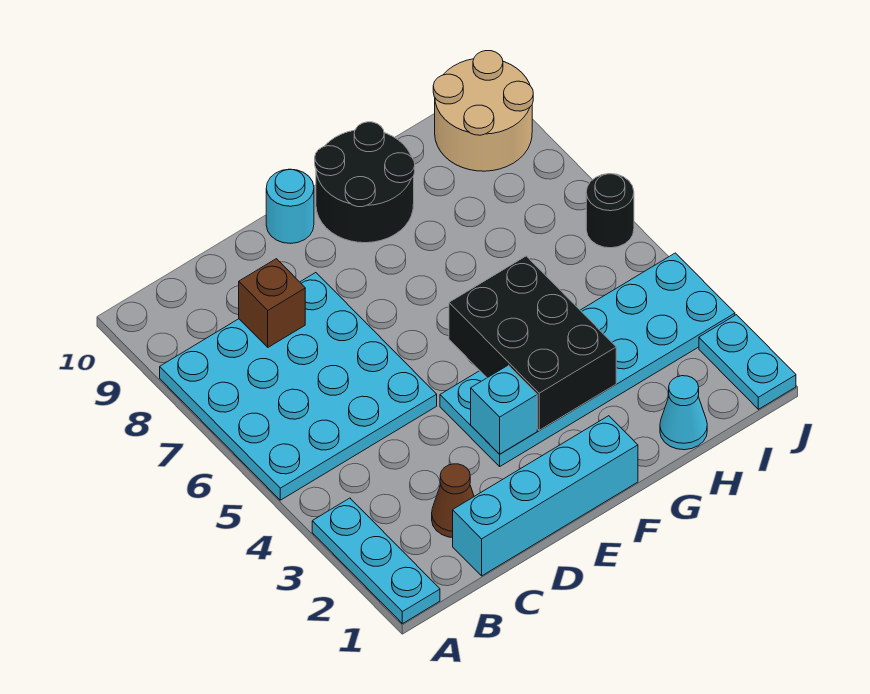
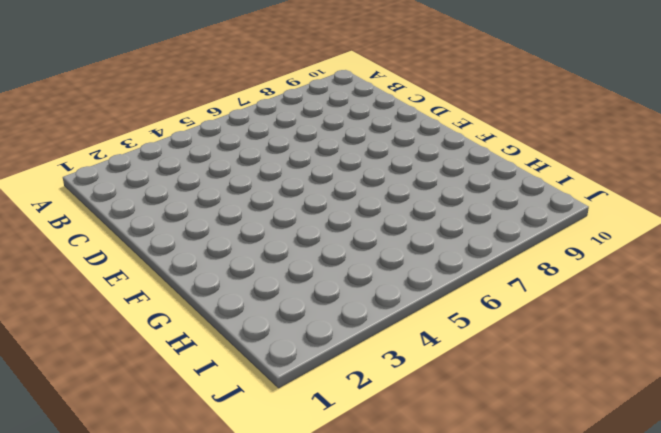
none -> cyan 1x3 plate [312,498,440,624]
none -> cyan 4x4 plate [160,273,437,500]
none -> cyan 1x4 brick [453,416,638,576]

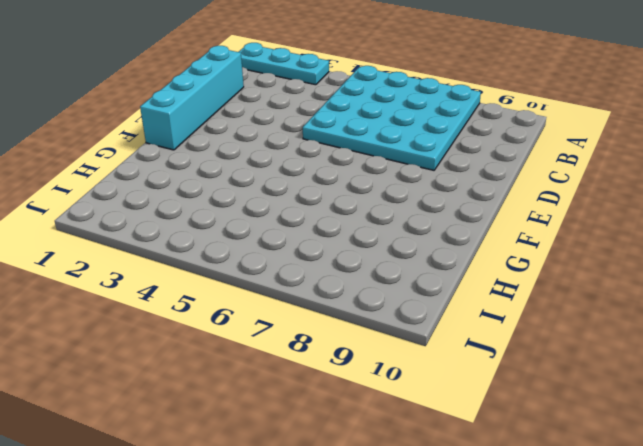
none -> brown 1x1 cone [432,464,474,538]
none -> cyan 2x6 plate [440,253,735,466]
none -> cyan 1x1 round brick [266,169,314,243]

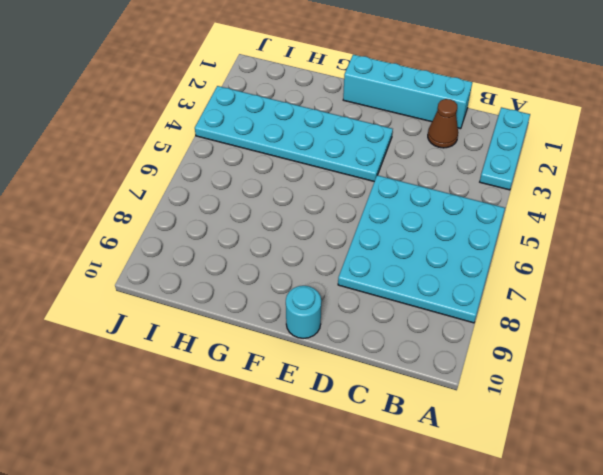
none -> black 2x2 round brick [315,122,415,243]
none -> cyan 1x1 cone [660,376,707,450]
none -> tan 2x2 round brick [433,51,533,171]

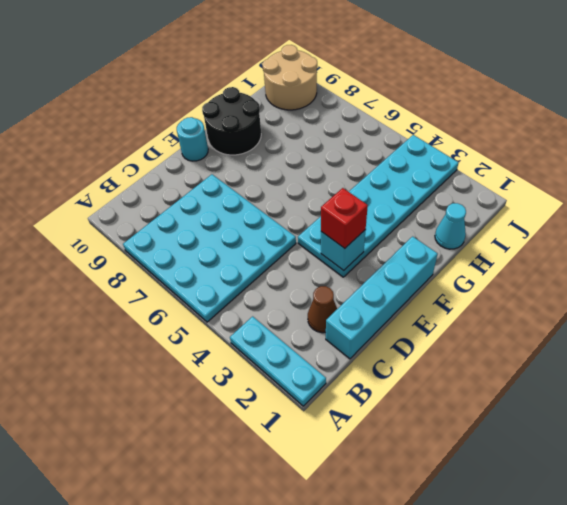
red 1x1 brick [321,188,368,248] -> none
none -> cyan 1x2 plate [699,315,796,409]
none -> black 1x1 round brick [586,174,634,248]
none -> brown 1x1 brick [239,259,305,347]

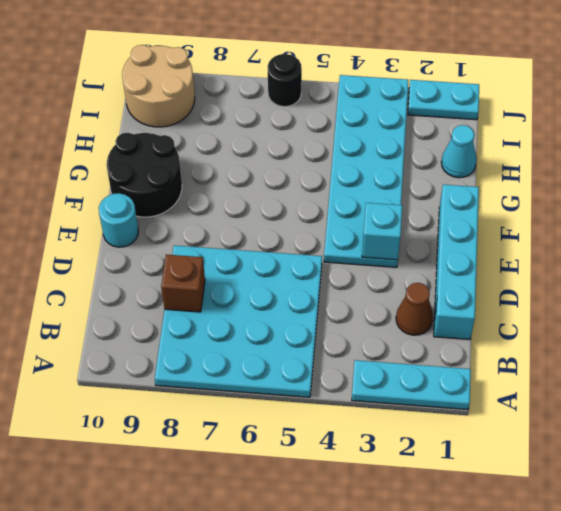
none -> black 2x3 brick [449,256,616,430]

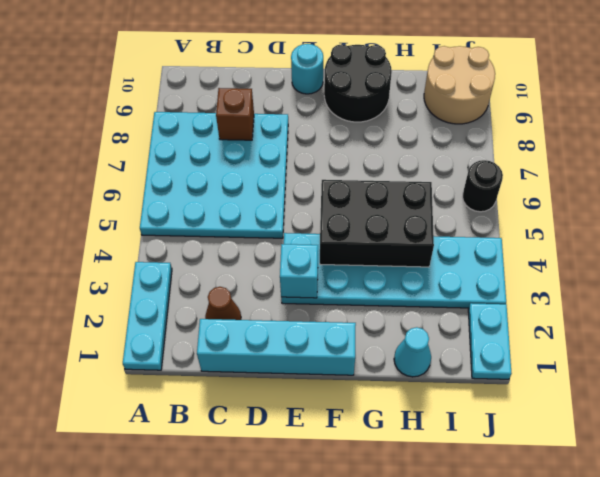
black 2x3 brick [320,180,434,267] -> black 2x3 brick turned to [449,256,616,430]

